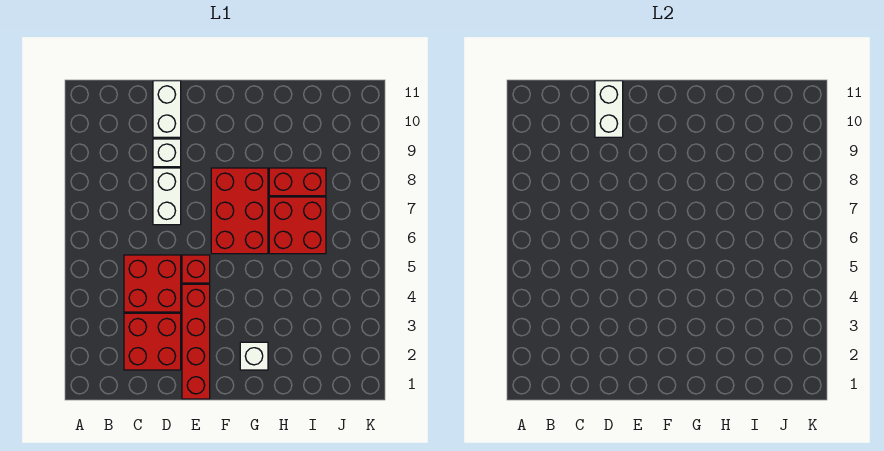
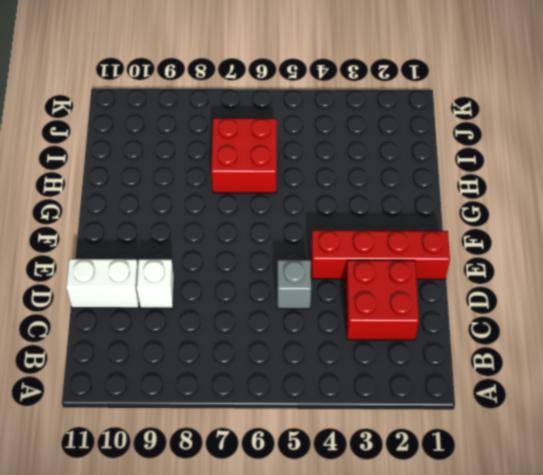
grey 1x1 brick [278,260,311,309] -> red 2x2 brick [124,255,181,312]
none -> white 1x2 brick [153,168,181,225]
none -> red 1x1 brick [182,255,210,283]
none -> red 2x3 brick [211,168,268,254]

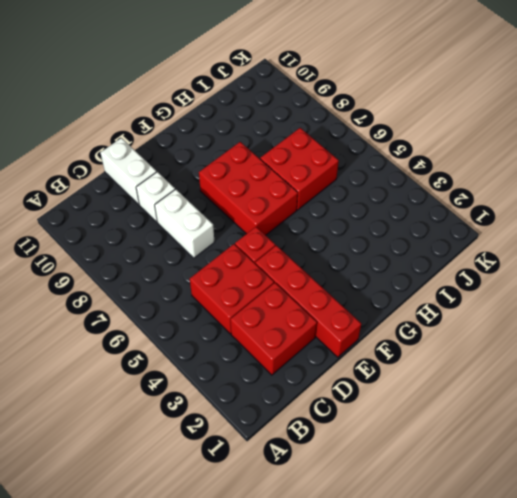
none -> white 1x1 brick [240,342,268,370]
none -> red 1x2 brick [269,168,326,196]
none -> white 1x2 brick [595,81,623,137]

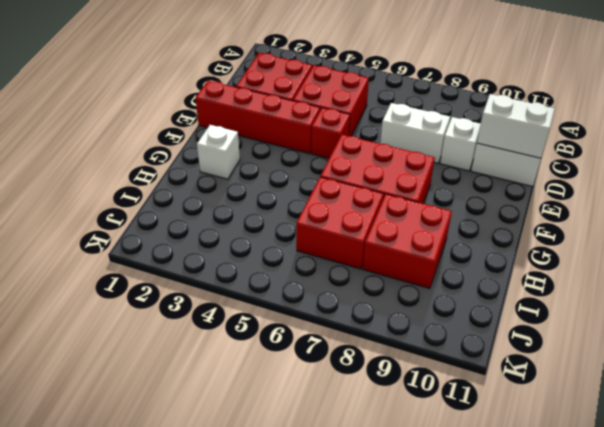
red 2x2 brick [363,194,452,289] -> red 1x2 brick [269,168,326,196]

